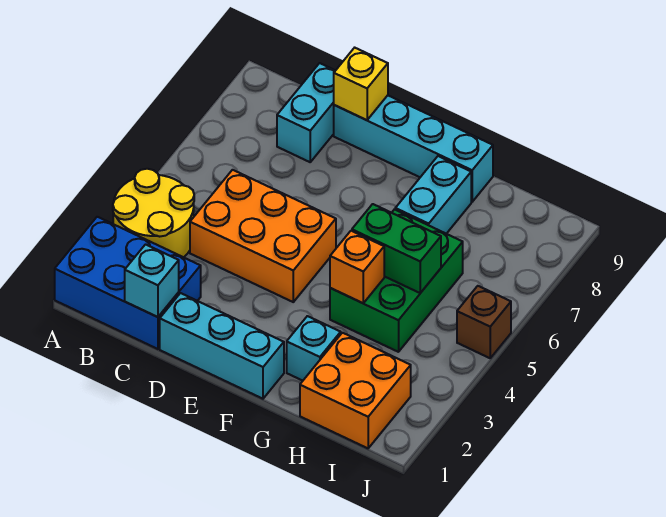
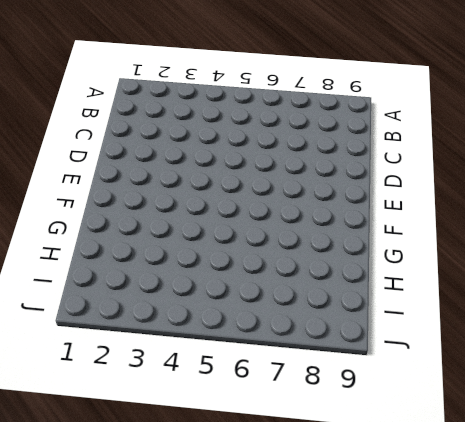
none -> blue 2x3 brick [55,217,201,349]
none -> yellow 2x2 round brick [113,169,194,257]
none -> orange 2x3 brick [190,170,336,302]

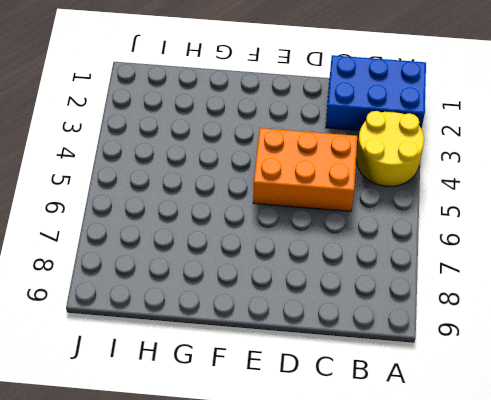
none -> cyan 1x2 brick [277,63,336,162]
none -> cyan 1x3 brick [160,293,284,399]
none -> cyan 1x4 brick [334,95,493,202]

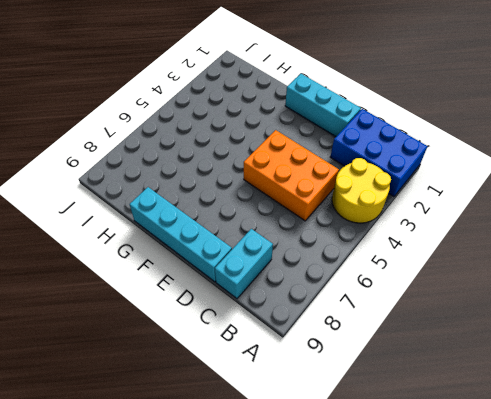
none -> cyan 1x1 brick [287,316,341,381]
none -> green 2x3 brick [330,209,463,352]
none -> cyan 1x2 brick [395,156,471,234]

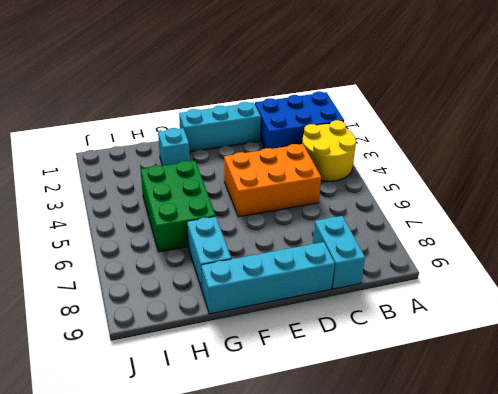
none -> orange 2x2 brick [300,333,411,448]
none -> brown 1x1 brick [457,286,511,358]
none -> cyan 1x1 brick [125,244,179,317]

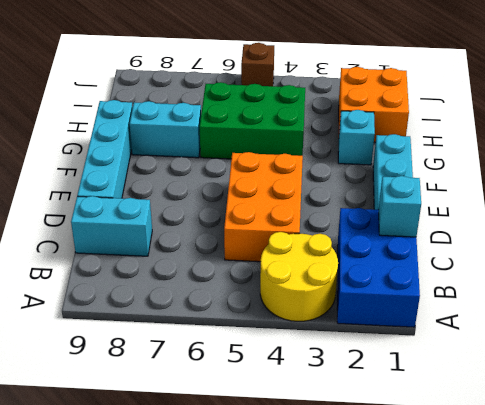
none -> yellow 1x1 brick [334,48,388,120]
none -> orange 1x1 brick [330,231,384,303]
none -> green 1x2 brick [352,204,441,293]

